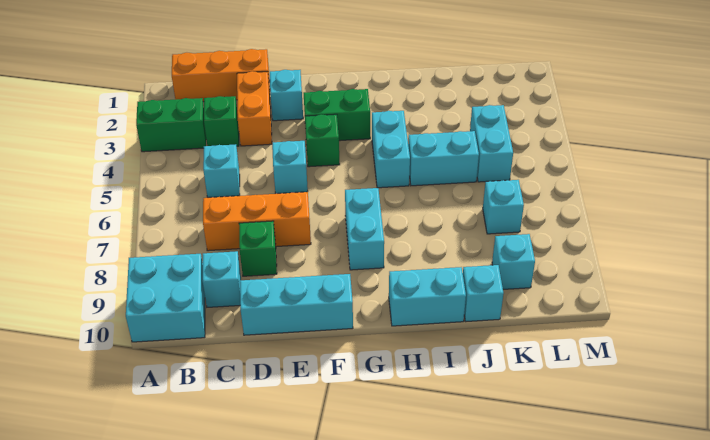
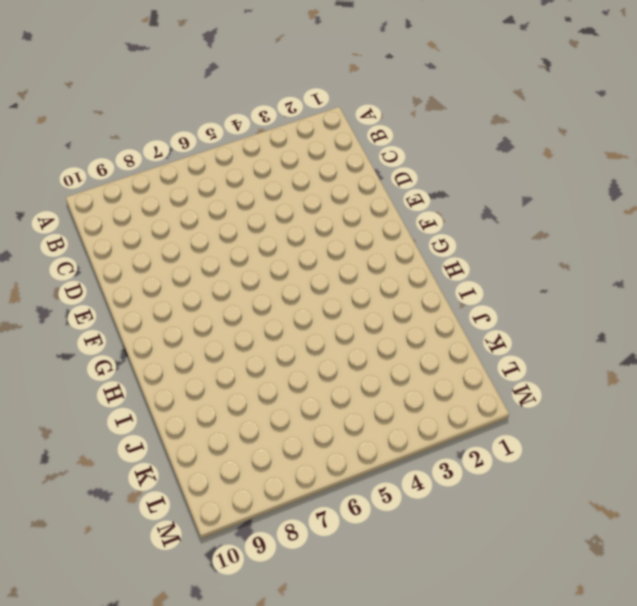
none -> green 1x2 brick [136,98,206,152]
none -> cyan 2x2 brick [126,254,205,342]
none -> orange 1x3 brick [172,49,270,102]

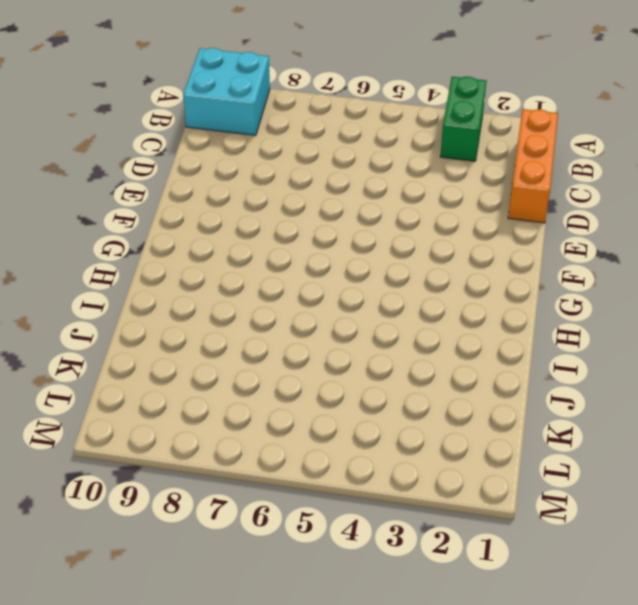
none -> green 1x1 brick [204,96,239,146]
none -> cyan 1x1 brick [203,144,240,198]
none -> orange 1x3 brick [203,192,311,251]

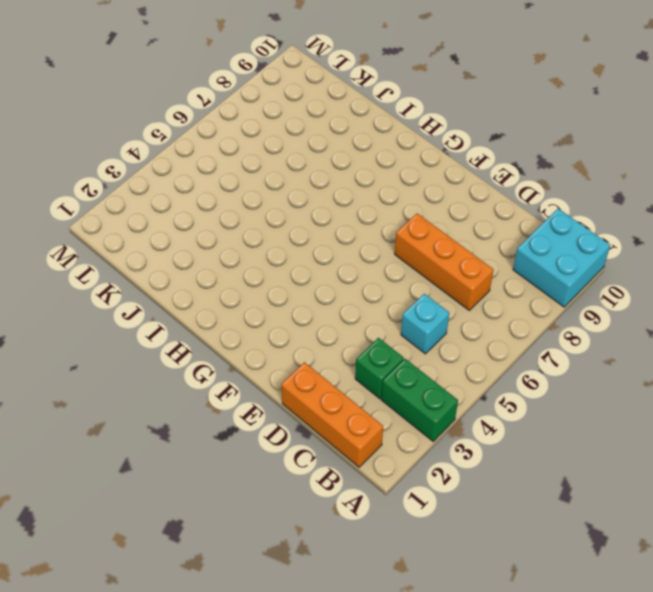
none -> cyan 1x1 brick [202,251,241,307]
none -> orange 1x2 brick [237,71,272,146]
none -> green 1x1 brick [239,221,277,276]

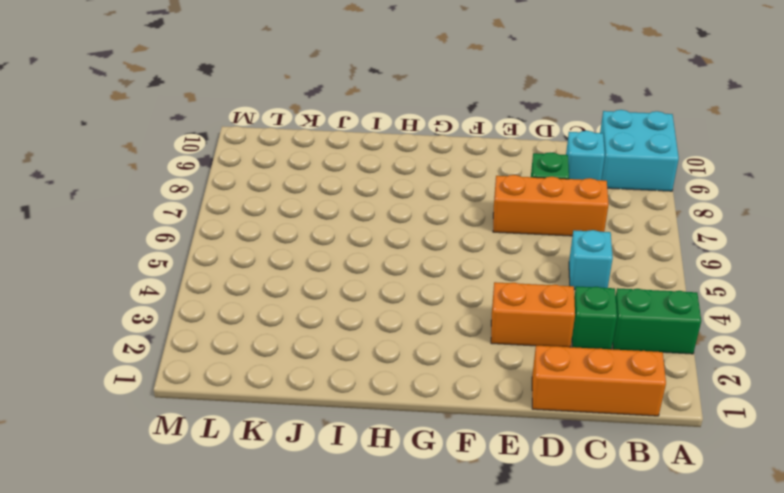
orange 1x2 brick [491,282,575,347] -> orange 1x2 brick turned to [237,71,272,146]
none -> cyan 1x3 brick [240,274,353,335]
none -> cyan 1x1 brick [269,70,303,121]
none -> cyan 1x1 brick [272,141,308,194]

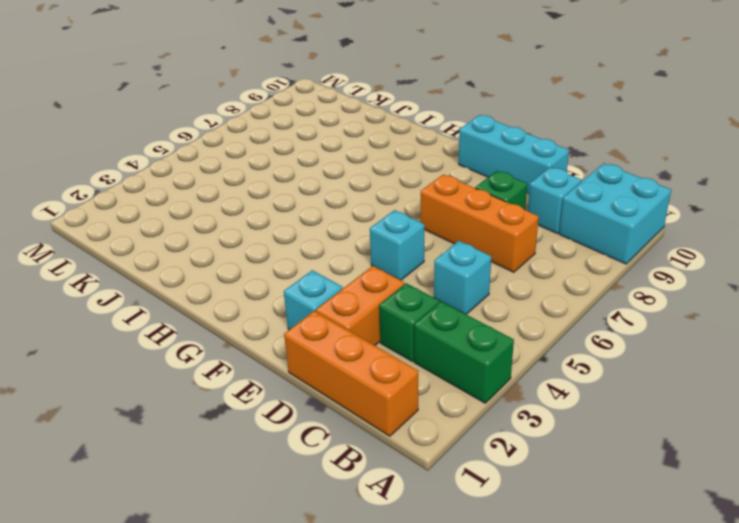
none -> green 1x2 brick [304,89,370,141]
none -> green 1x1 brick [305,114,340,167]
none -> cyan 1x2 brick [345,188,384,270]

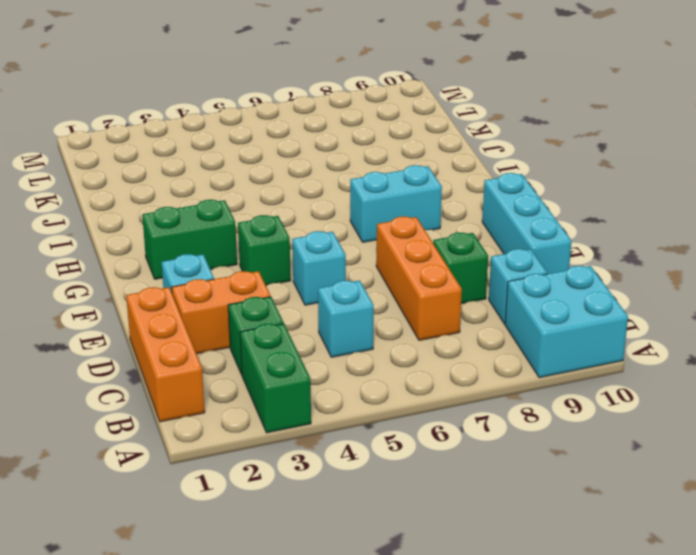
green 1x2 brick [142,200,237,279] -> green 1x2 brick turned to [304,89,370,141]
none -> cyan 1x2 brick [372,111,410,188]
none -> cyan 1x2 brick [389,267,466,326]
none -> cyan 1x2 brick [408,131,479,186]

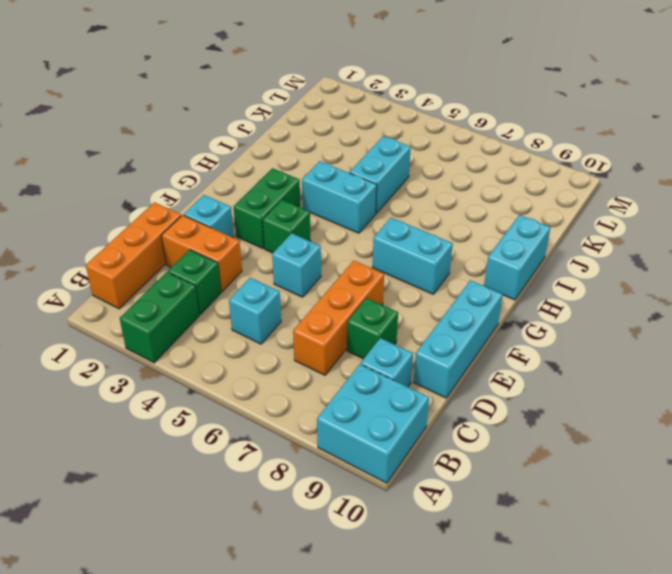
none -> cyan 1x1 brick [463,265,504,321]
none -> cyan 1x2 brick [470,105,513,182]
none -> cyan 1x1 brick [483,180,524,234]

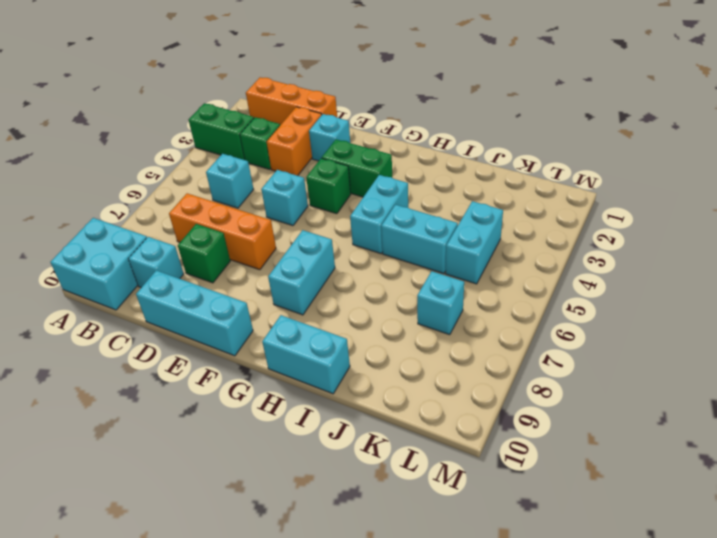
none -> cyan 1x1 brick [463,265,504,321]
none -> cyan 1x1 brick [492,234,535,289]

